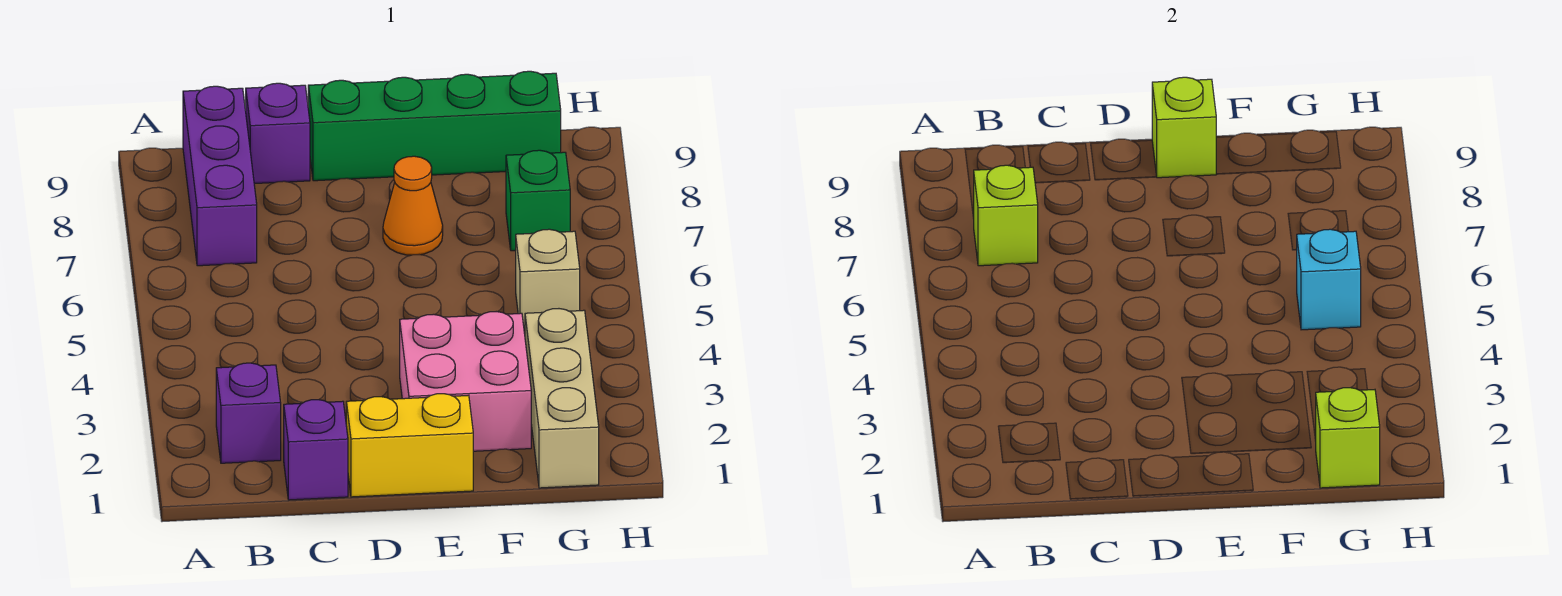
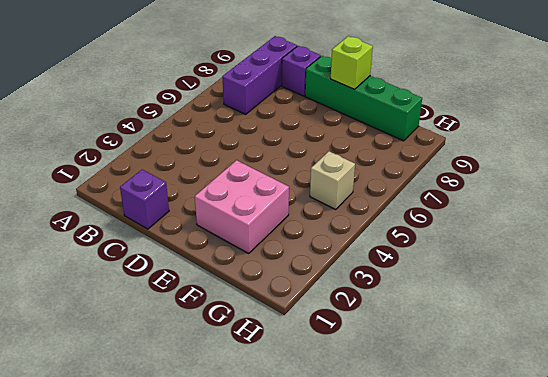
none -> purple 1x1 brick [216,363,281,463]
none -> yellow 1x2 brick [346,394,473,497]
none -> orange 1x1 cone [383,156,443,255]

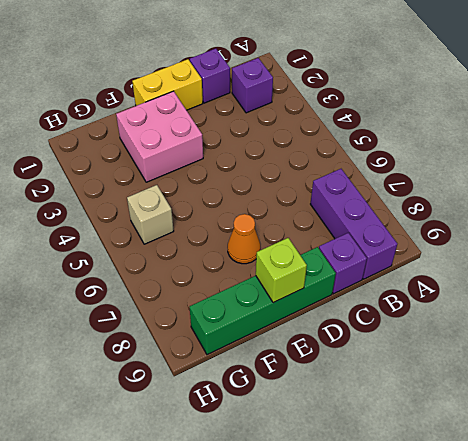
none -> tan 1x3 brick [525,309,599,488]
none -> green 1x1 brick [506,150,570,251]
none -> lime 1x1 brick [973,165,1038,266]

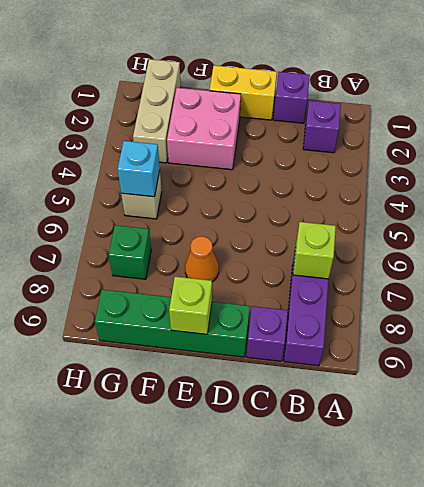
none -> lime 1x1 brick [1316,388,1380,488]

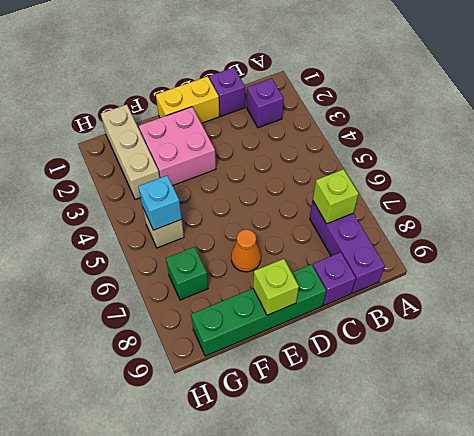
none -> lime 1x1 brick [1316,388,1380,488]

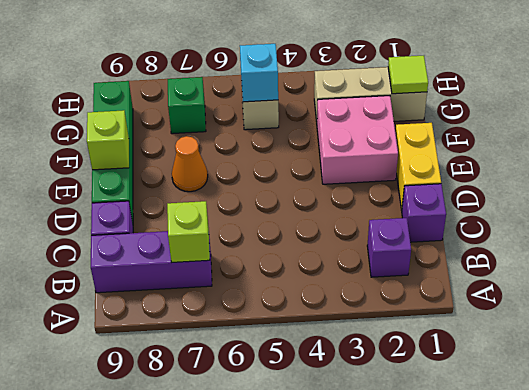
lime 1x1 tile [388,56,428,94] -> lime 1x1 brick [1316,388,1380,488]

